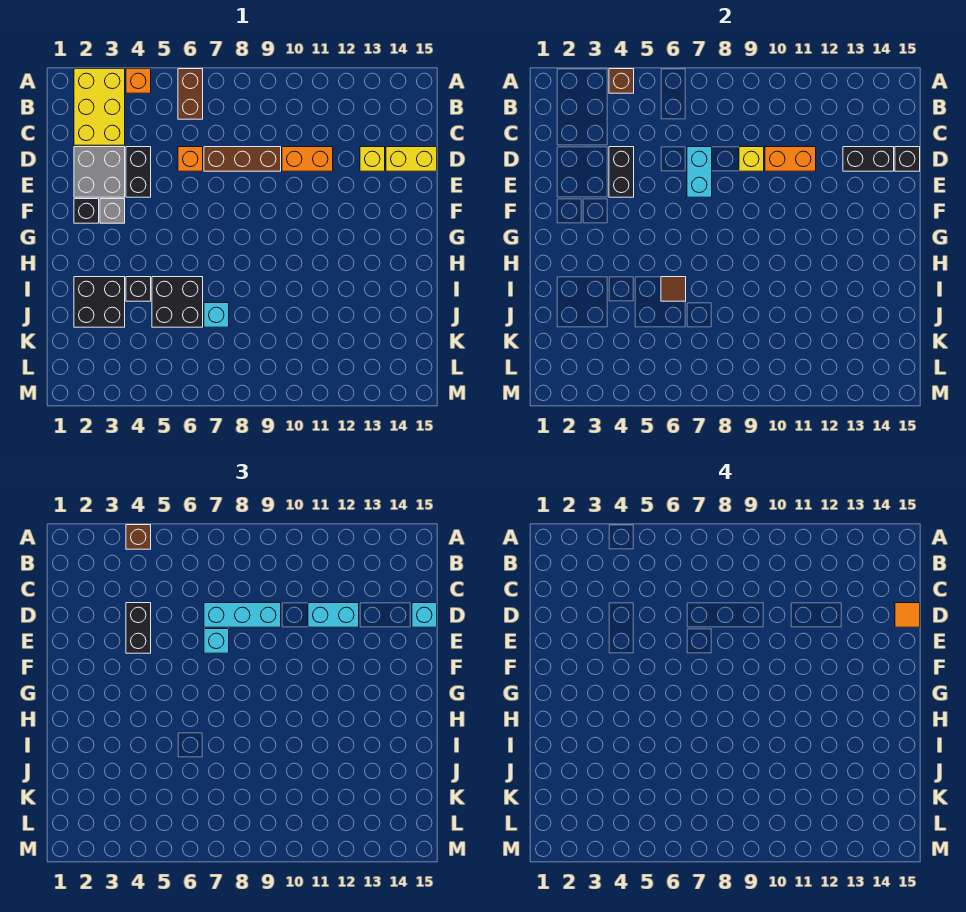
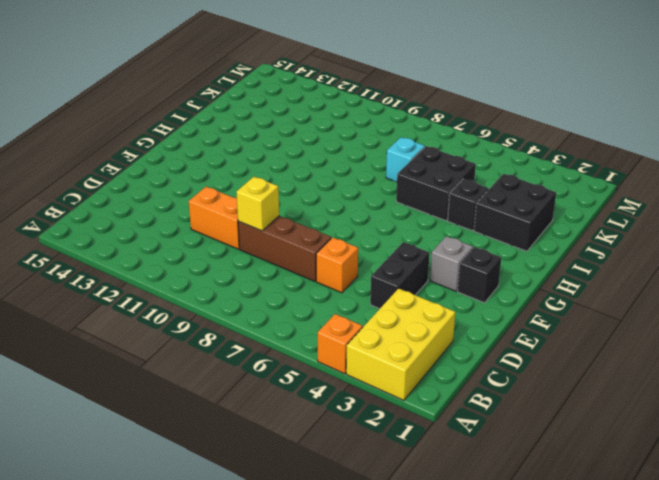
none -> brown 1x2 brick [178,69,203,119]
none -> grey 2x2 brick [74,147,125,197]
none -> yellow 1x1 brick [360,147,385,171]
none -> yellow 1x2 brick [386,147,437,171]

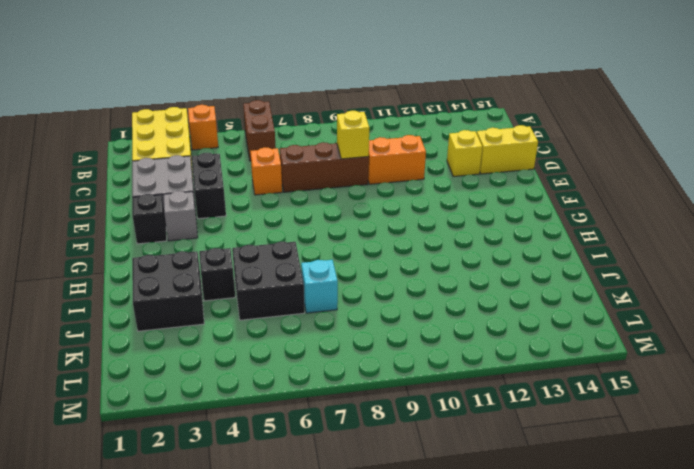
none -> brown 1x1 brick [609,69,634,93]
none -> black 1x2 brick [609,147,634,197]
none -> cyan 1x2 brick [687,147,712,197]
none -> orange 1x2 brick [765,147,816,171]

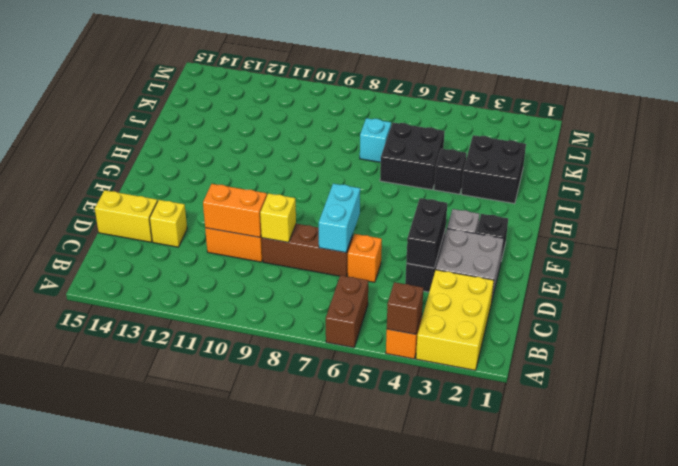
none -> black 1x2 brick [843,147,894,171]
none -> black 1x1 brick [895,147,920,171]
none -> brown 1x1 tile [661,277,686,301]
none -> brown 1x1 brick [126,525,151,549]

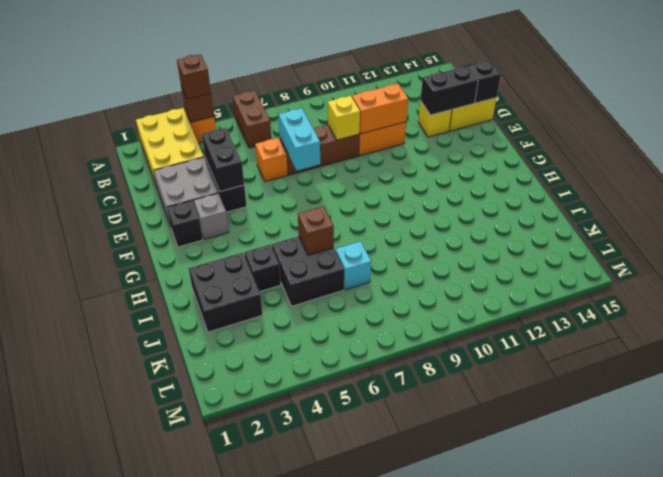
brown 1x1 brick [298,206,334,255] -> brown 1x1 tile [661,277,686,301]
none -> black 1x2 brick [126,603,151,653]
none -> cyan 1x3 brick [204,603,281,627]
none -> cyan 1x2 brick [308,603,359,627]
none -> cyan 1x1 brick [412,603,437,627]

